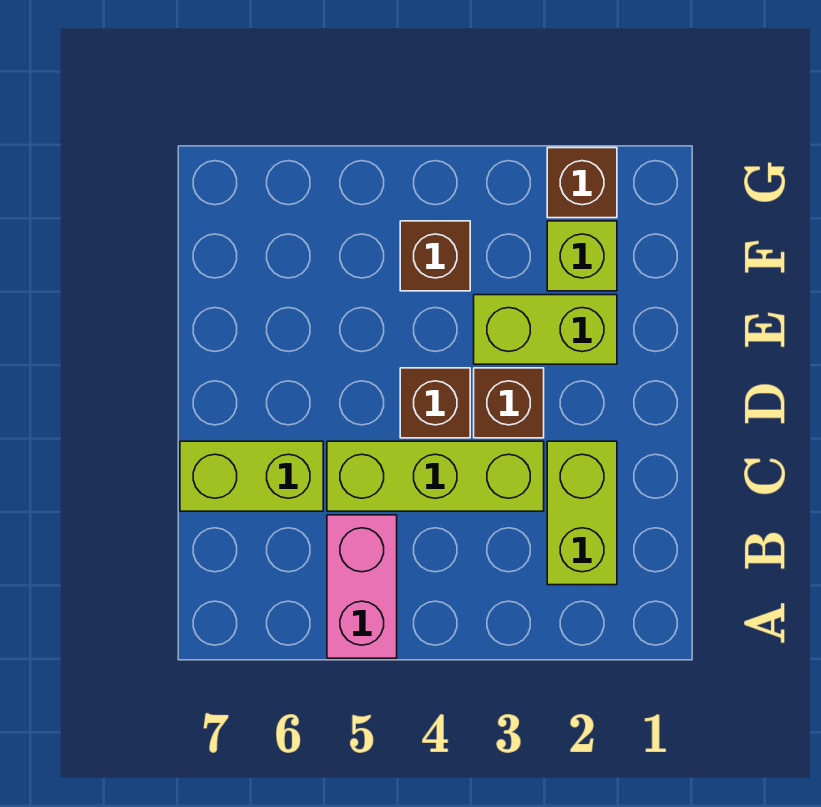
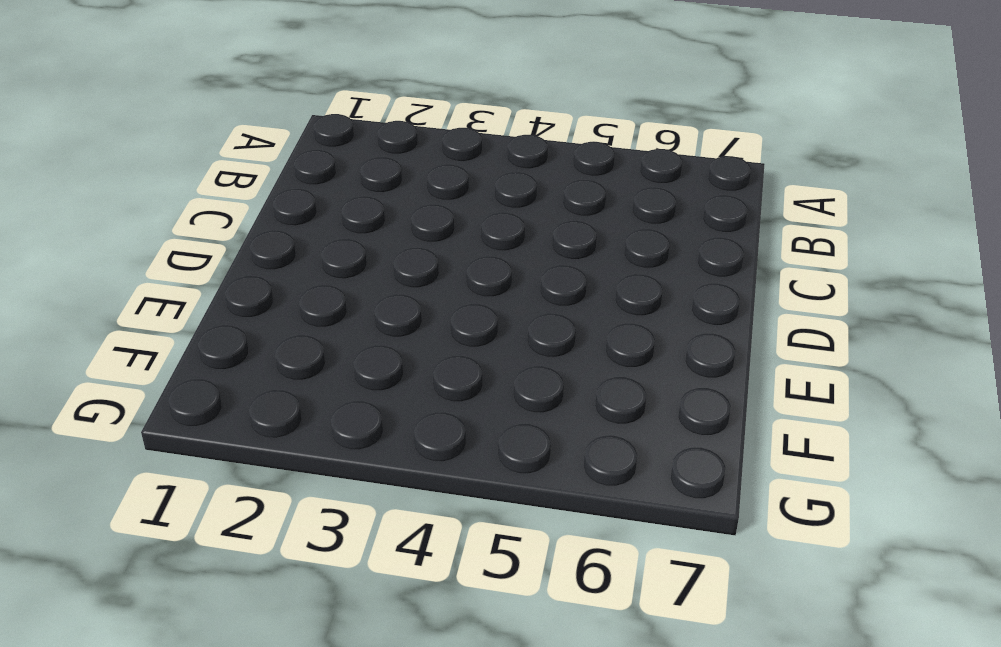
none -> pink 1x2 brick [327,515,397,658]
none -> lime 1x2 brick [547,441,617,585]

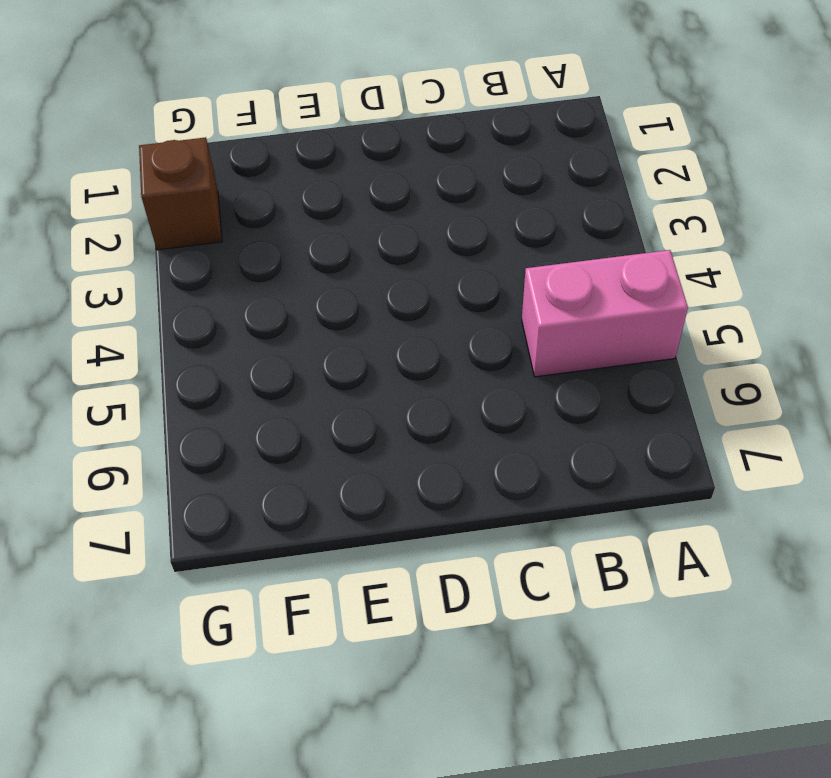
none -> lime 1x2 brick [547,441,617,585]
none -> lime 1x3 brick [327,441,544,511]

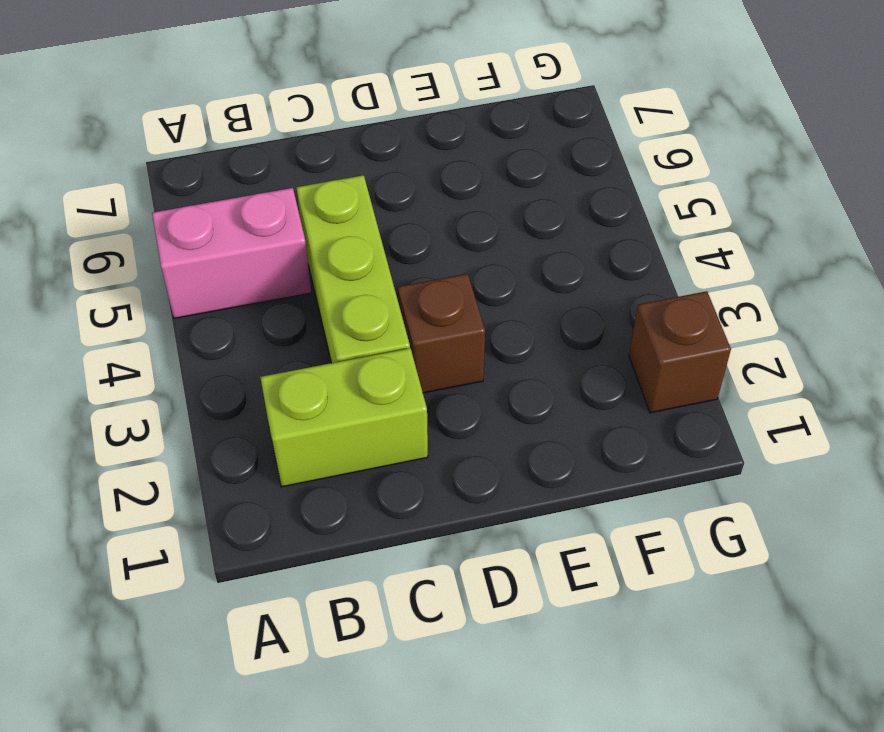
none -> lime 1x2 brick [180,441,323,511]
none -> brown 1x1 brick [400,368,470,438]

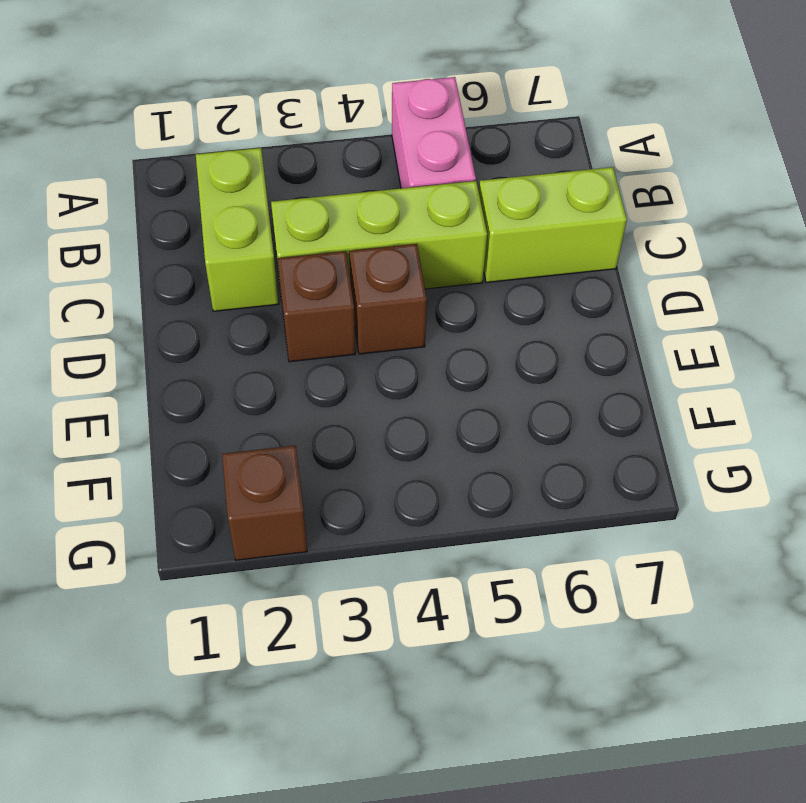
none -> lime 1x2 brick [474,295,617,364]
none -> lime 1x1 brick [547,221,617,291]

